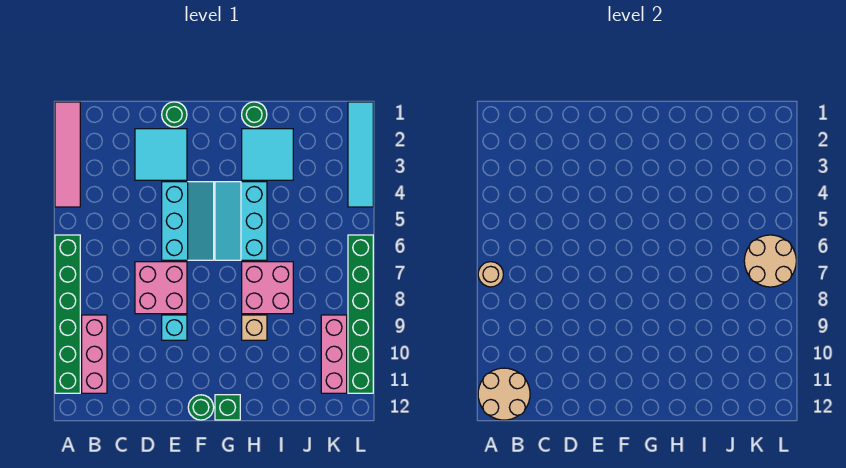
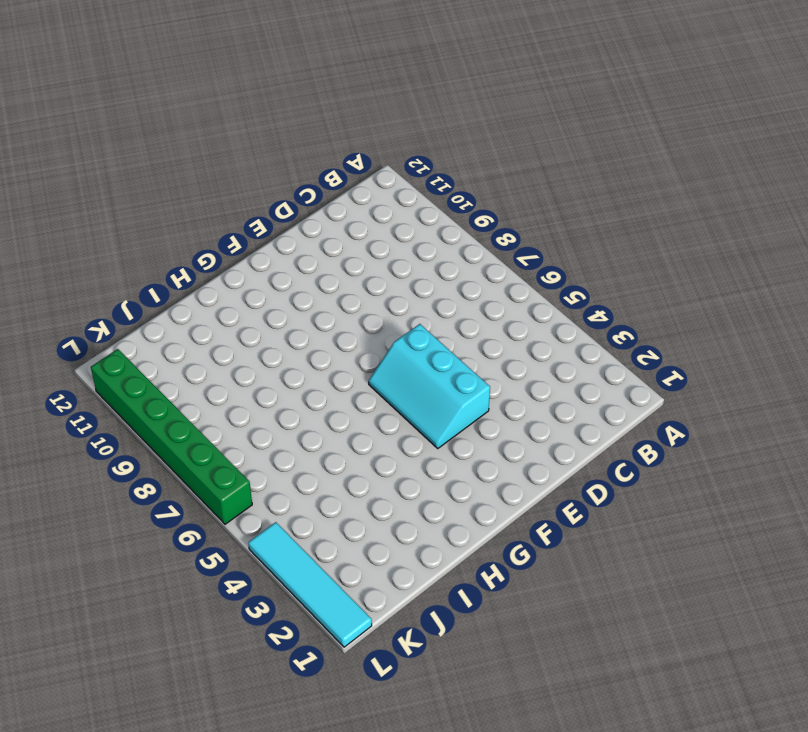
none -> pink 1x4 tile [55,102,80,207]
none -> green 1x6 brick [55,235,80,393]
none -> pink 1x3 brick [82,315,107,393]

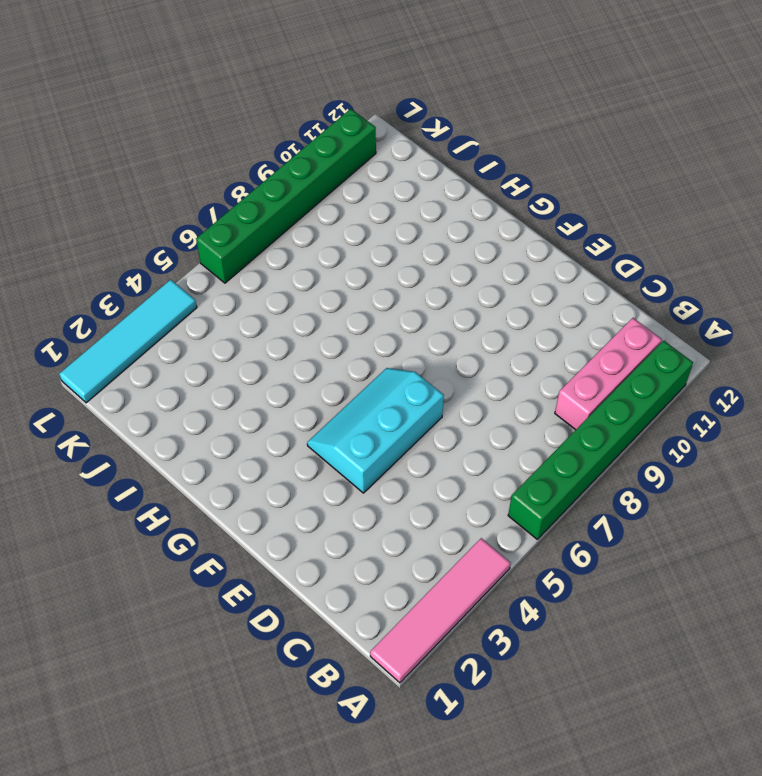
none -> cyan 2x2 tile [135,129,187,180]
none -> pink 2x2 brick [135,262,187,314]
none -> green 1x1 round brick [162,102,187,127]

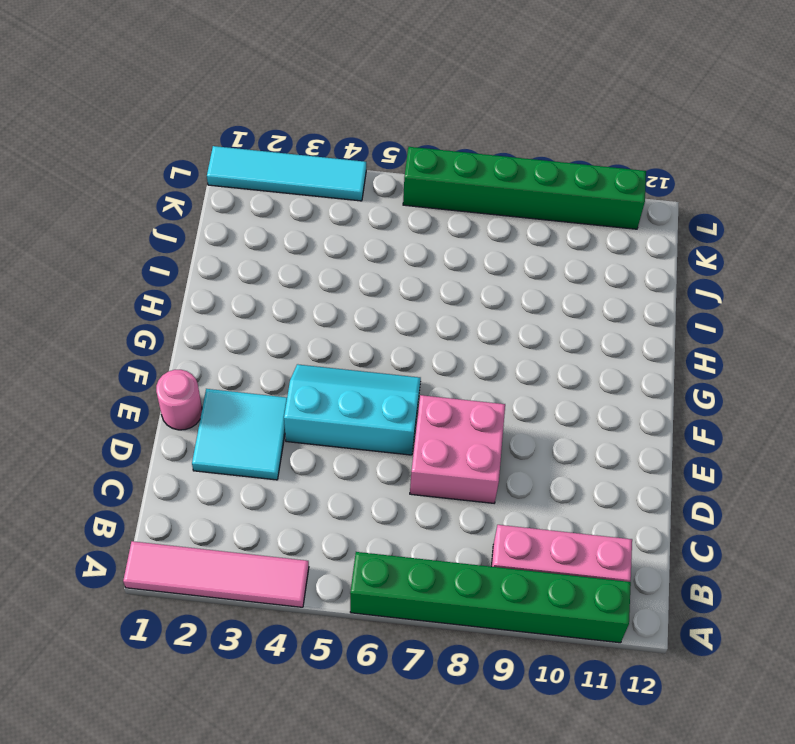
pink 1x1 round brick [156,370,202,430] -> green 1x1 round brick [162,102,187,127]
none -> cyan 1x1 brick [162,315,187,340]
none -> green 1x1 round brick [188,395,214,420]
none -> cyan 2x3 slope [215,182,267,260]

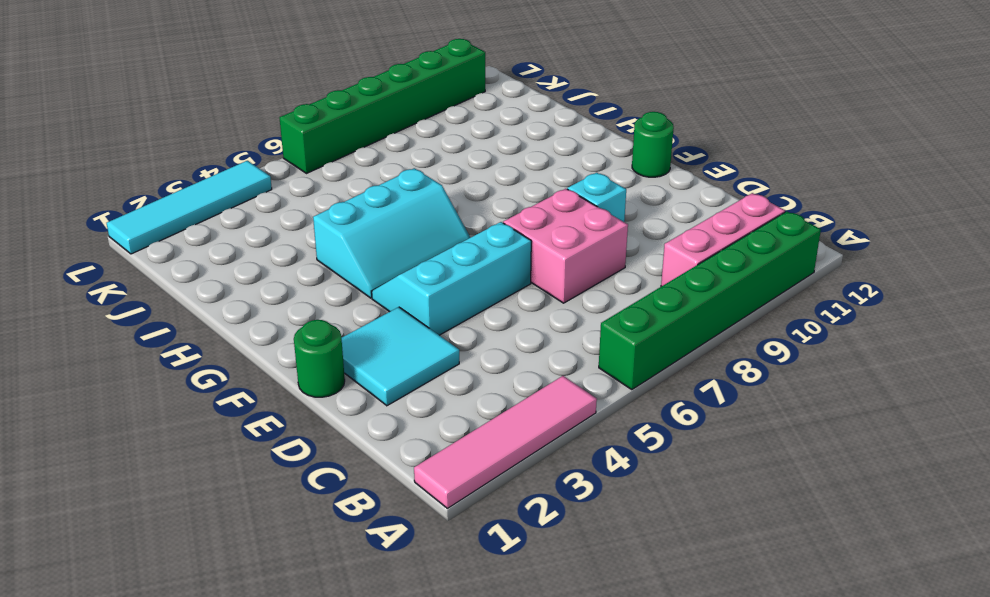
none -> green 1x1 brick [215,395,240,420]
none -> green 1x1 round brick [242,102,267,127]
none -> cyan 2x2 tile [242,129,293,180]

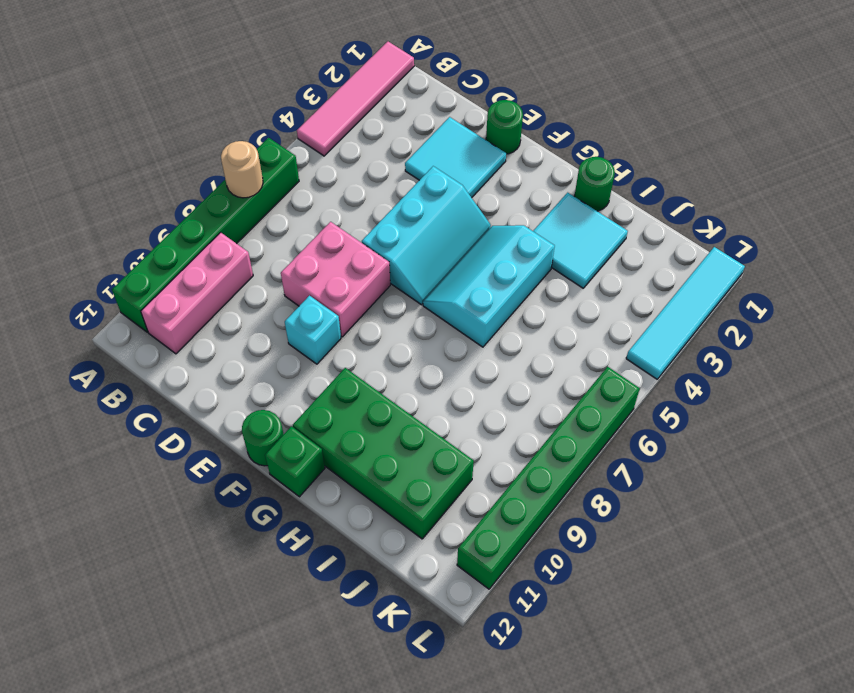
green 2x4 brick [293,368,474,539] -> none
none -> pink 2x2 brick [242,262,293,314]
none -> tan 1x1 brick [242,315,267,340]
none -> pink 1x3 brick [321,315,347,393]

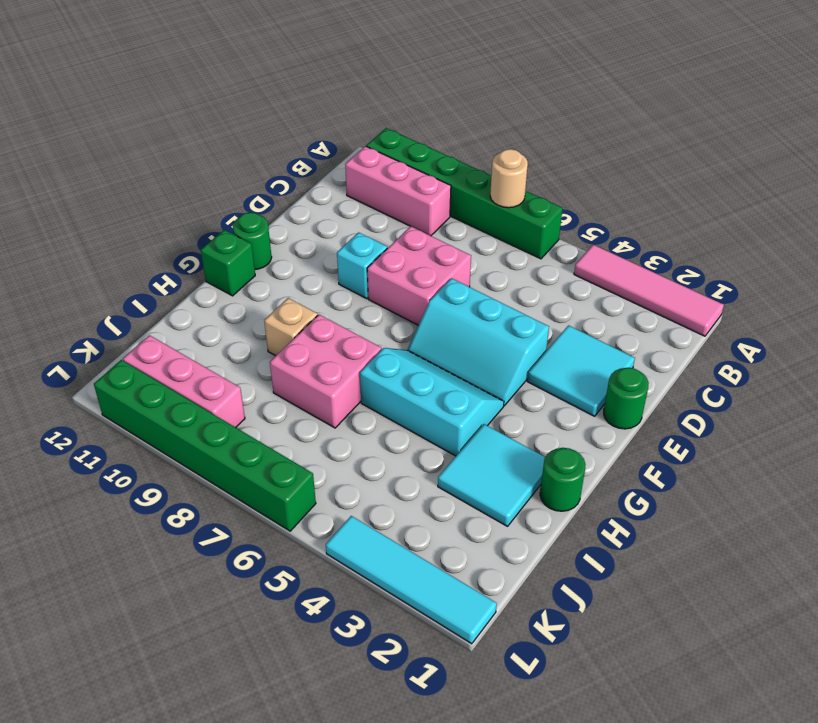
none -> tan 2x2 round brick [478,368,530,420]
none -> tan 2x2 round brick [744,235,796,287]

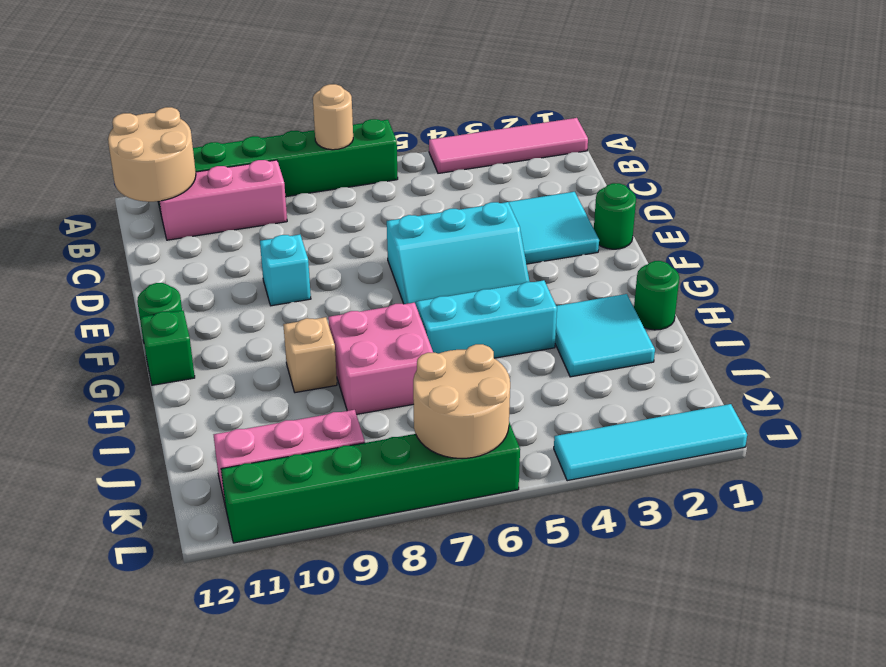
none -> pink 2x2 brick [135,262,187,314]

